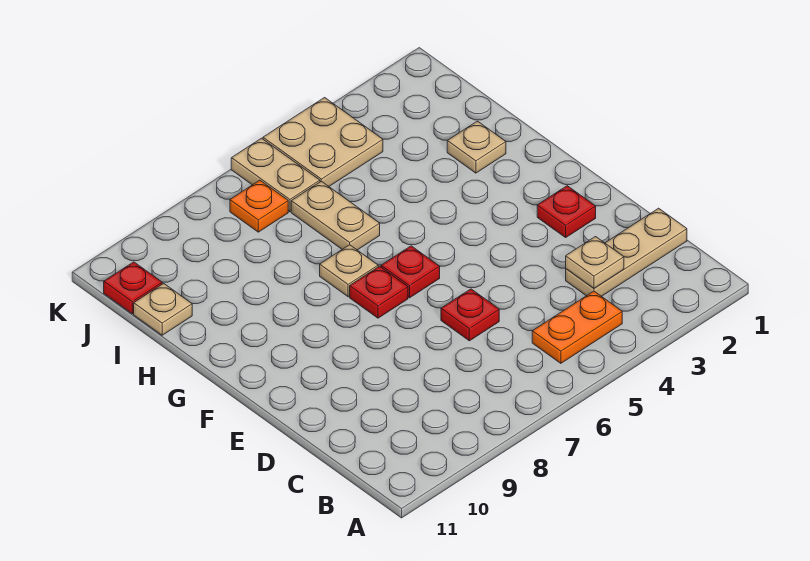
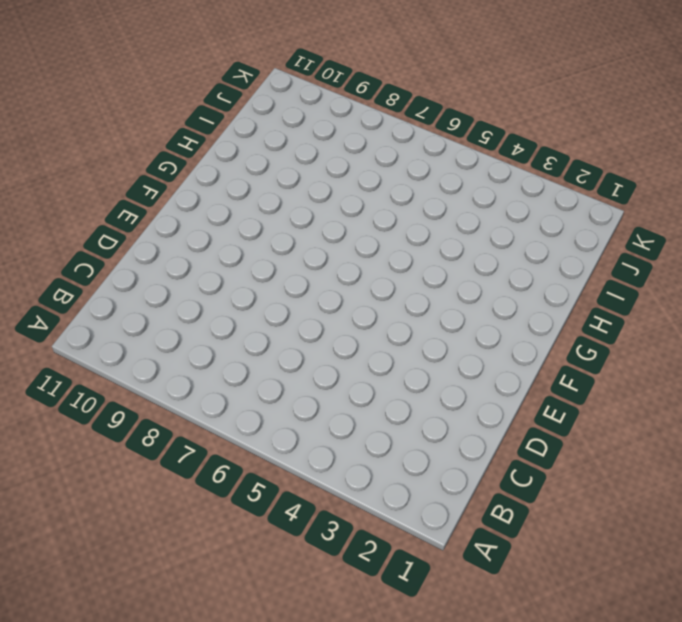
none -> orange 1x2 plate [532,291,622,363]
none -> tan 1x3 plate [566,208,687,296]
none -> red 1x1 plate [441,289,499,341]

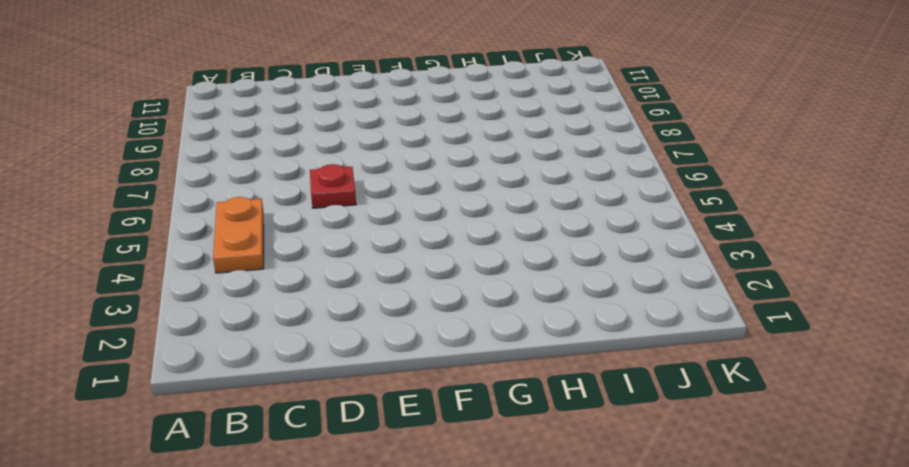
none -> tan 1x3 plate [566,208,687,296]
none -> red 1x1 plate [537,186,596,237]
none -> red 1x1 plate [381,246,440,298]

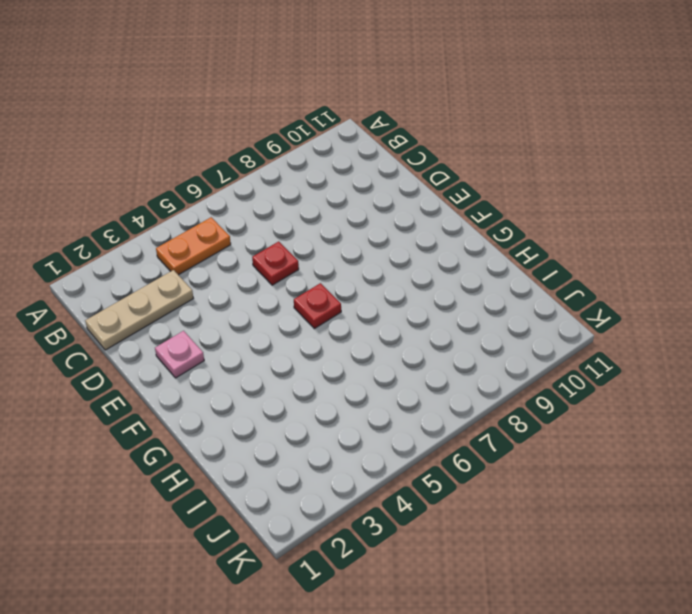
pink 1x1 plate [155,331,204,378] -> red 1x1 plate [537,186,596,237]
none -> red 1x1 plate [350,266,408,318]
none -> tan 1x1 plate [320,245,378,297]
none -> tan 1x1 plate [447,121,506,173]

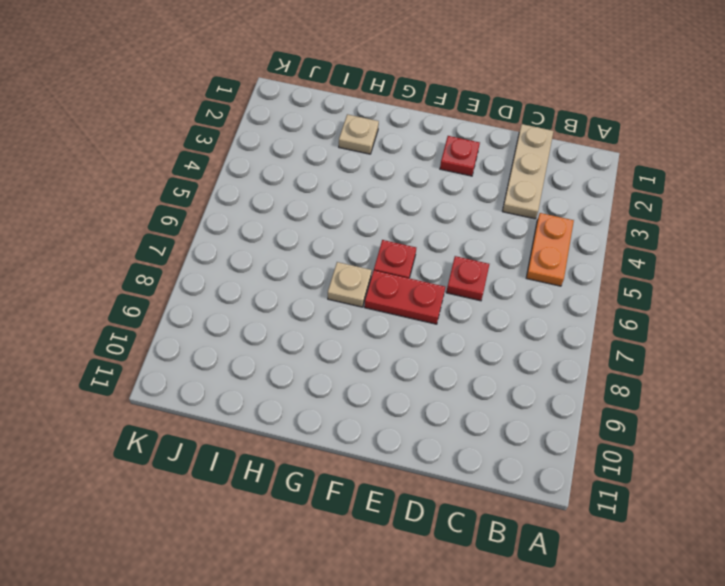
red 1x2 plate [364,270,445,324] -> red 1x1 plate [350,266,408,318]
none -> tan 1x2 plate [291,181,380,250]
none -> tan 1x1 plate [134,283,192,335]
none -> tan 2x2 plate [263,98,383,186]

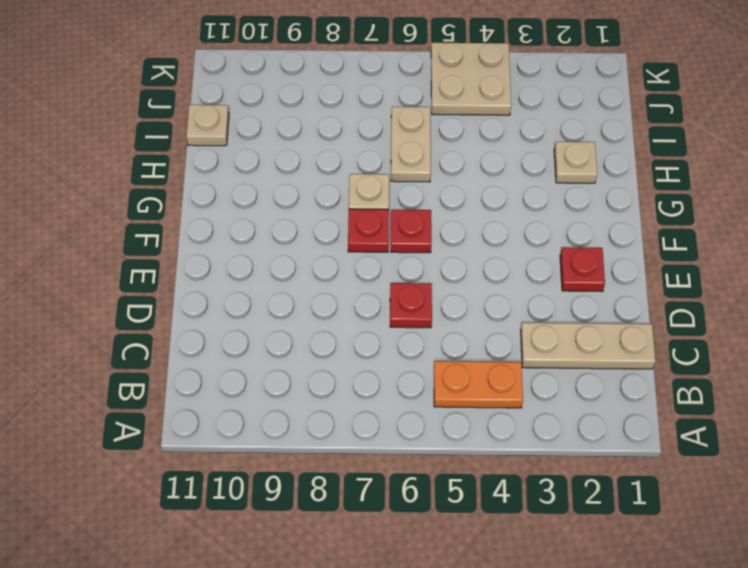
none -> tan 1x2 plate [231,138,320,212]
none -> orange 1x1 plate [230,180,288,232]
none -> red 1x1 plate [104,262,162,314]

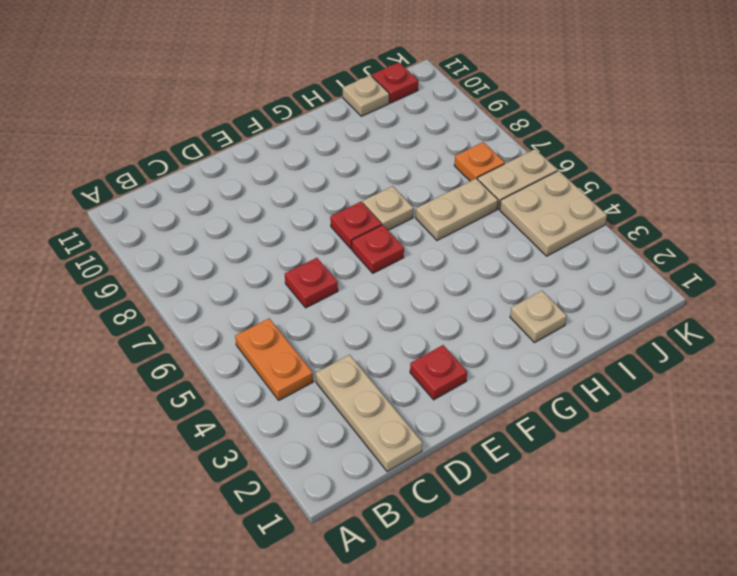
none -> tan 1x1 plate [566,237,624,288]

